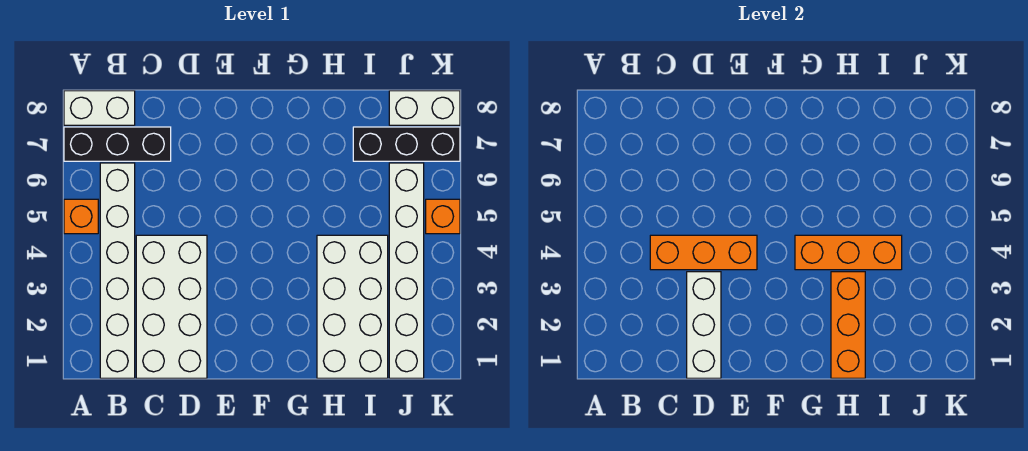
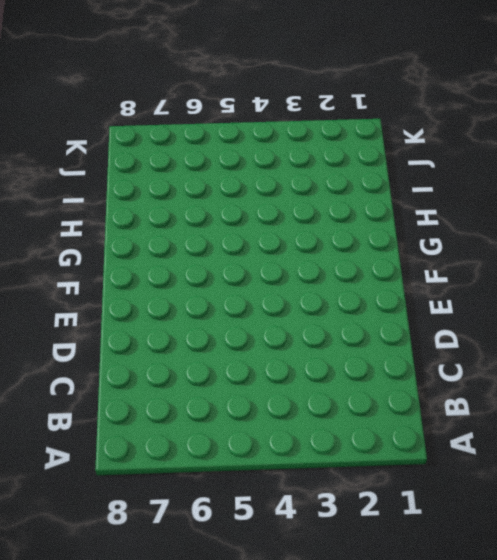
none -> orange 1x1 brick [64,199,98,234]
none -> black 1x3 brick [64,127,171,161]
none -> white 1x2 brick [64,91,135,125]

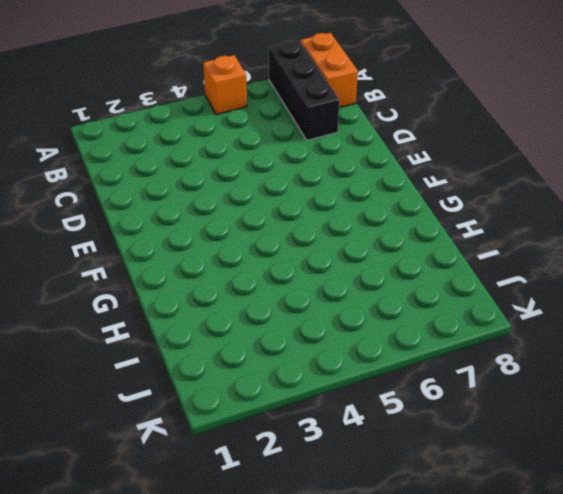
orange 1x2 brick [301,33,358,107] -> white 1x2 brick [64,91,135,125]
none -> white 1x6 brick [100,163,135,378]
none -> white 2x4 brick [136,235,207,378]
none -> white 2x4 brick [317,235,388,378]

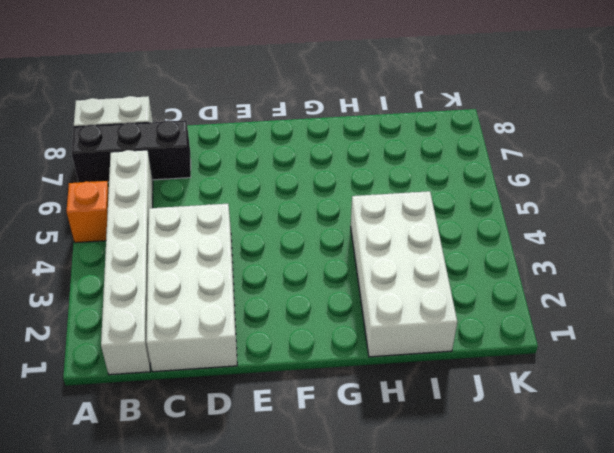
none -> black 1x3 brick [353,127,460,161]
none -> white 1x6 brick [389,163,424,378]
none -> white 1x2 brick [389,91,460,125]

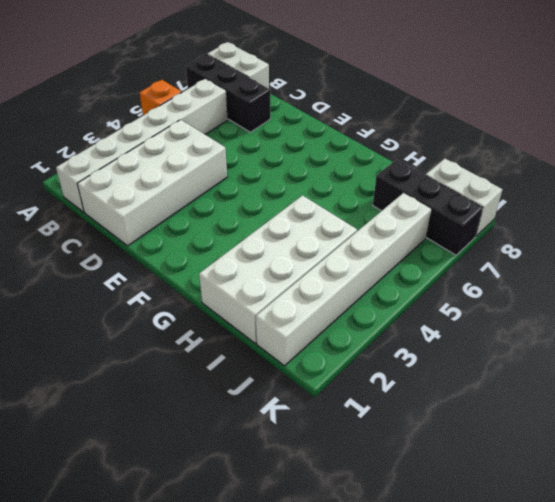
none -> orange 1x1 brick [426,199,460,234]
none -> orange 1x3 brick [650,235,757,270]
none -> white 1x3 brick [687,272,721,378]

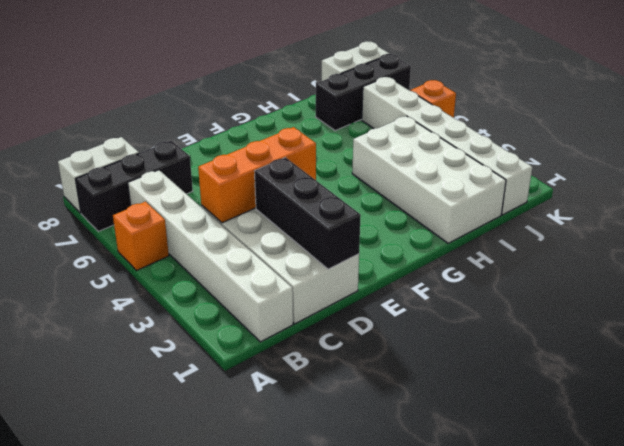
black 1x3 brick [255,158,361,269] -> white 1x3 brick [687,272,721,378]
none -> orange 1x3 brick [795,235,902,270]
none -> orange 1x3 brick [831,272,865,378]

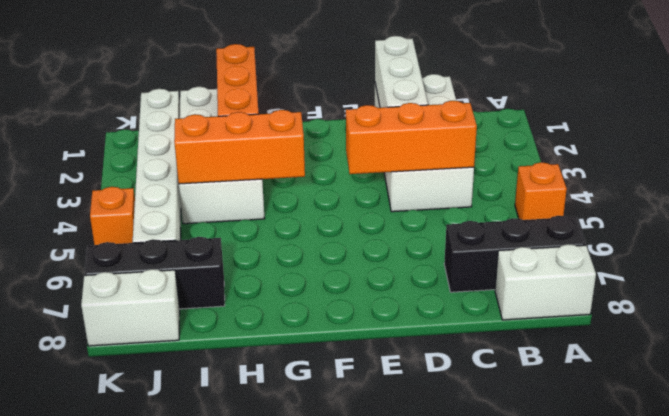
none -> white 1x6 brick [100,163,135,378]

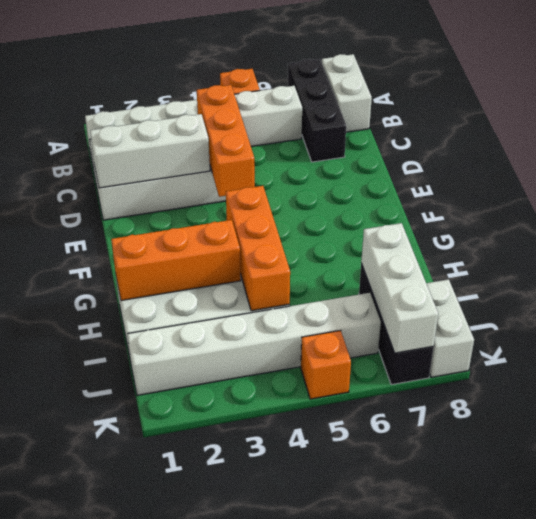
white 1x3 brick [361,223,438,353] -> none

